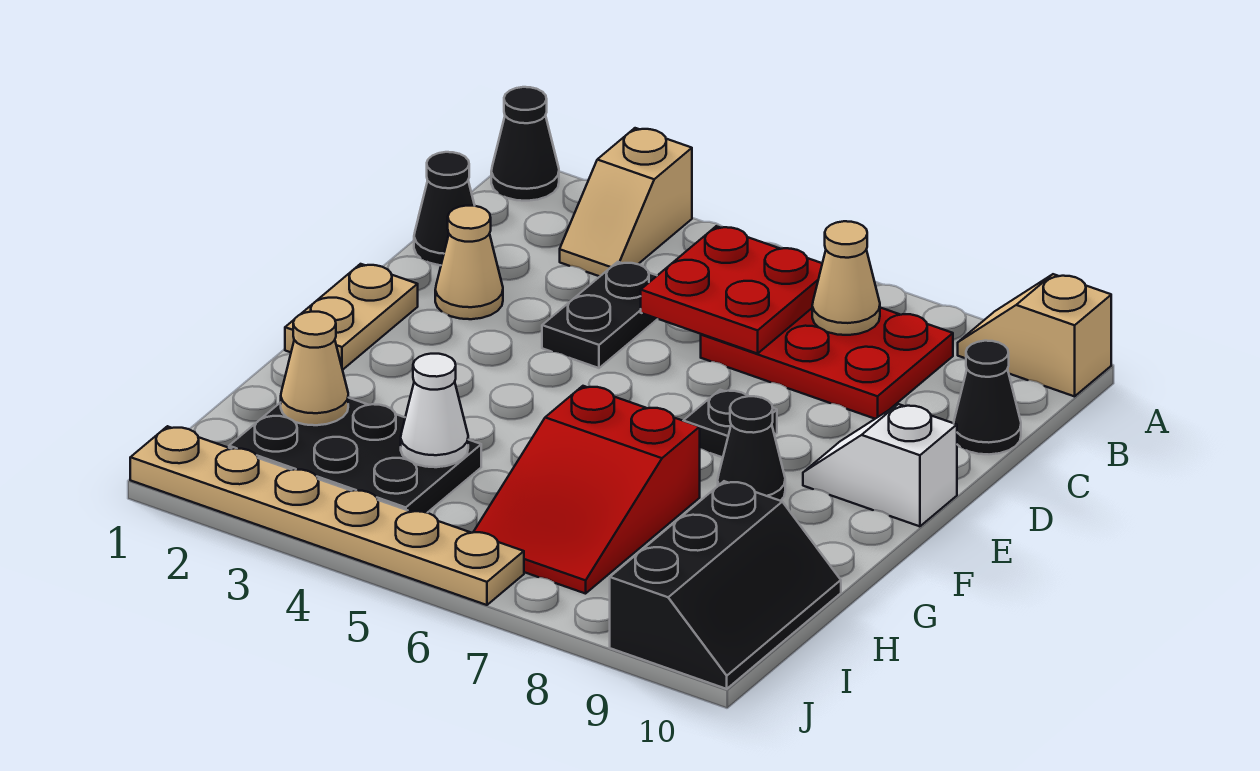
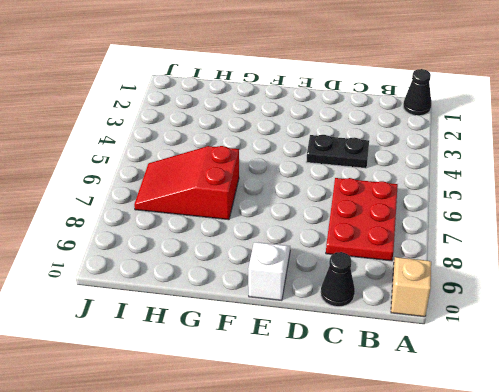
none -> tan 1x2 slope [560,128,692,276]
none -> black 1x1 cone [414,152,475,265]
none -> tan 1x1 cone [435,206,503,319]

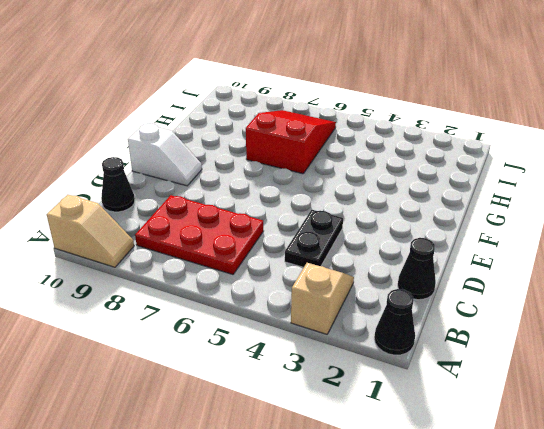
none -> tan 1x1 cone [435,206,503,319]
none -> tan 1x2 plate [285,264,418,370]
none -> black 1x1 plate [683,390,777,457]

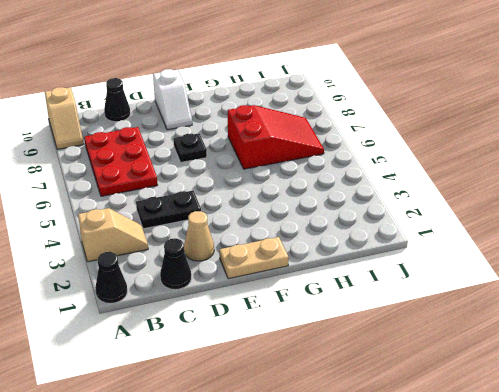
none -> black 1x1 cone [718,396,785,501]
none -> black 2x3 plate [229,398,481,513]
none -> black 2x3 slope [610,481,841,689]

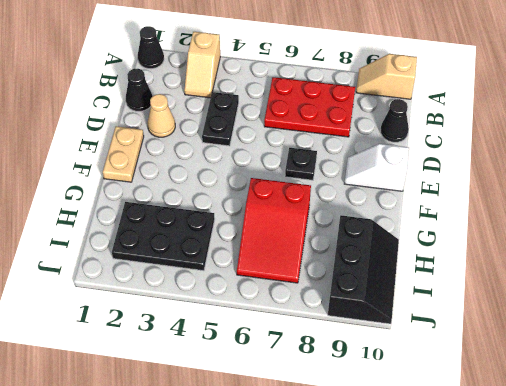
none -> black 1x1 cone [718,396,785,501]
none -> tan 1x6 plate [130,426,524,605]
none -> red 2x2 plate [641,226,822,354]

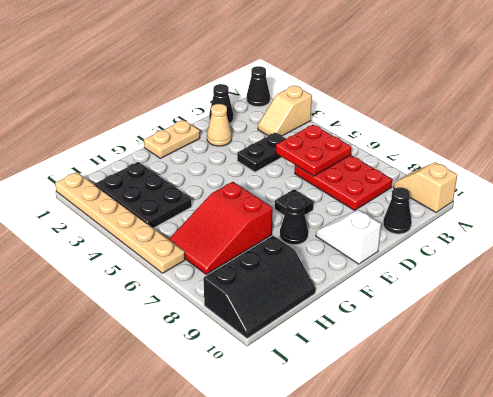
none -> tan 1x1 cone [812,221,880,335]
none -> tan 1x1 cone [281,312,348,425]
none -> white 1x1 cone [401,354,468,467]

